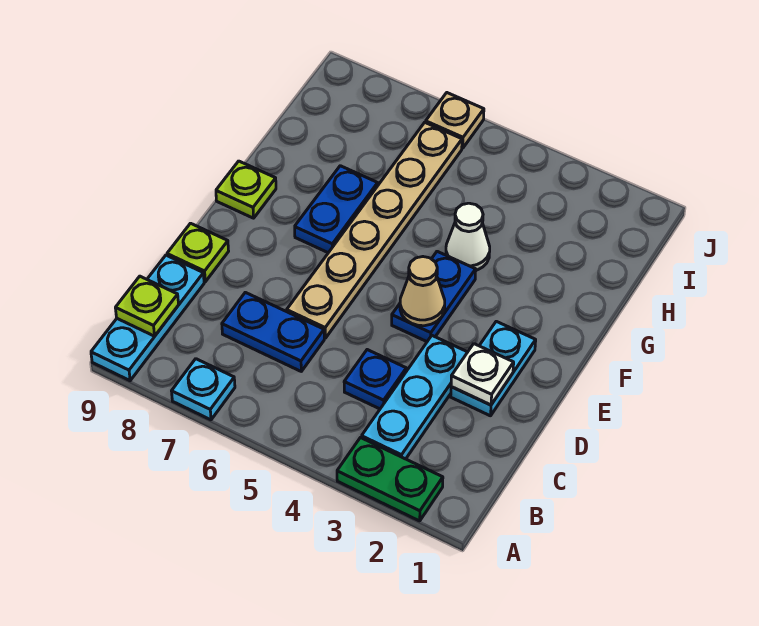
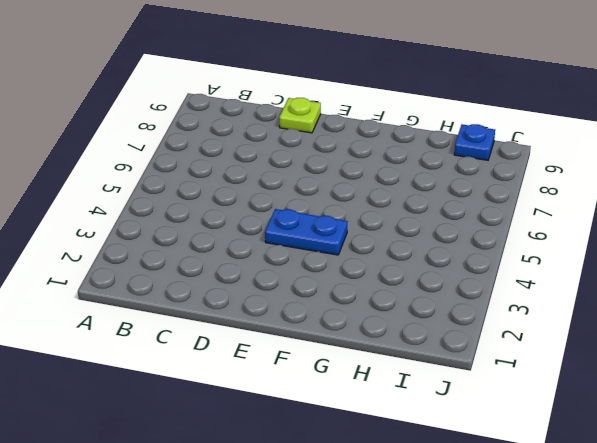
blue 1x1 plate [454,124,495,160] -> blue 1x1 plate moved to [344,350,406,409]
none -> green 1x2 plate [337,438,443,521]
none -> cyan 1x1 plate [172,359,235,420]
none -> cyan 1x3 plate [91,255,204,381]

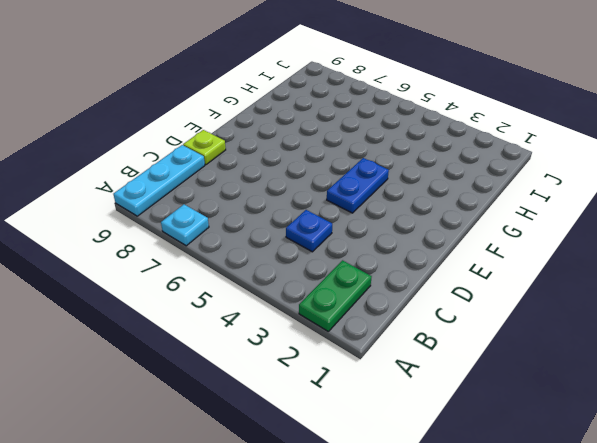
green 1x2 plate [299,260,372,332] -> green 1x2 plate turned to [337,438,443,521]
none -> cyan 1x3 plate [362,336,467,459]
none -> blue 1x2 plate [222,292,324,371]
none -> cyan 1x2 plate [451,321,536,416]

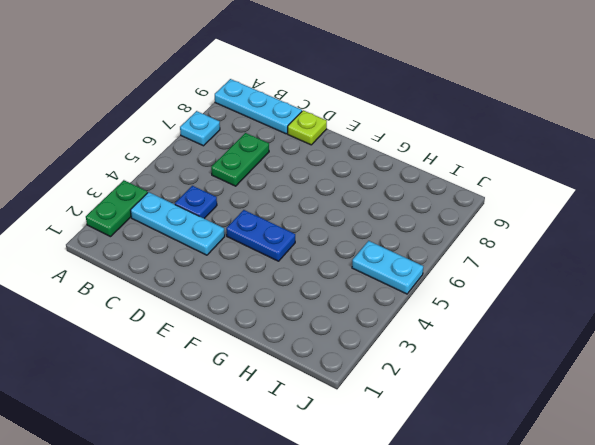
green 1x2 plate [211,133,269,186] -> blue 1x2 plate [222,292,324,371]
cyan 1x2 plate [352,241,423,294] -> cyan 1x2 plate moved to [451,321,536,416]
none -> tan 1x6 plate [287,123,462,338]
none -> blue 1x2 plate [295,166,378,253]
none -> lime 1x1 plate [216,161,276,218]

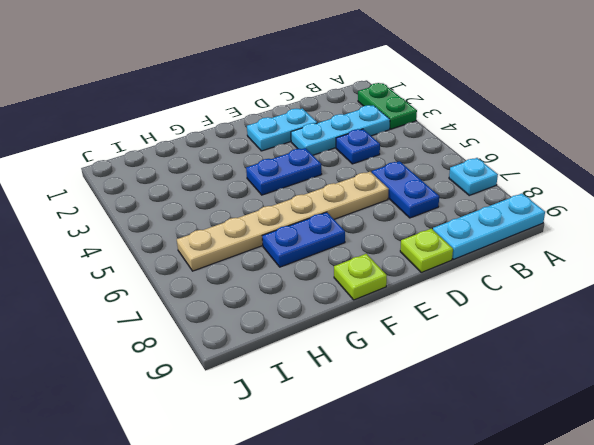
none -> white 1x1 cone [446,203,490,270]
none -> tan 1x1 plate [426,93,484,148]
none -> lime 1x1 plate [116,276,179,336]

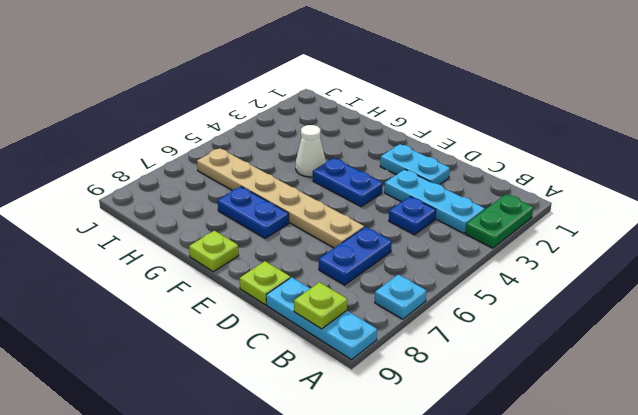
none -> tan 1x1 plate [426,93,484,148]
none -> white 1x1 plate [451,344,514,405]
none -> tan 1x1 cone [400,257,445,326]

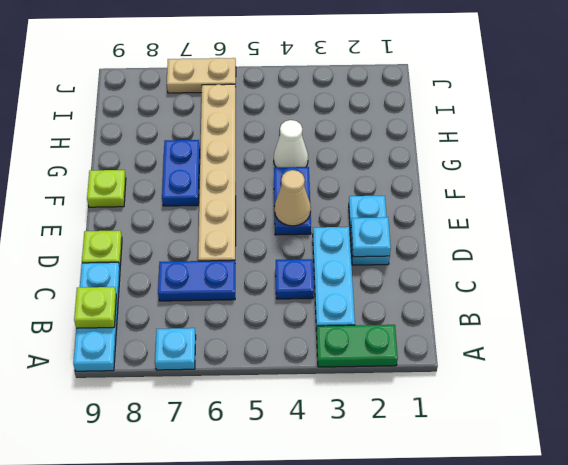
cyan 1x1 plate [351,217,391,257] -> white 1x1 plate [451,344,514,405]
tan 1x2 plate [167,58,236,93] -> tan 1x1 plate [426,93,484,148]

